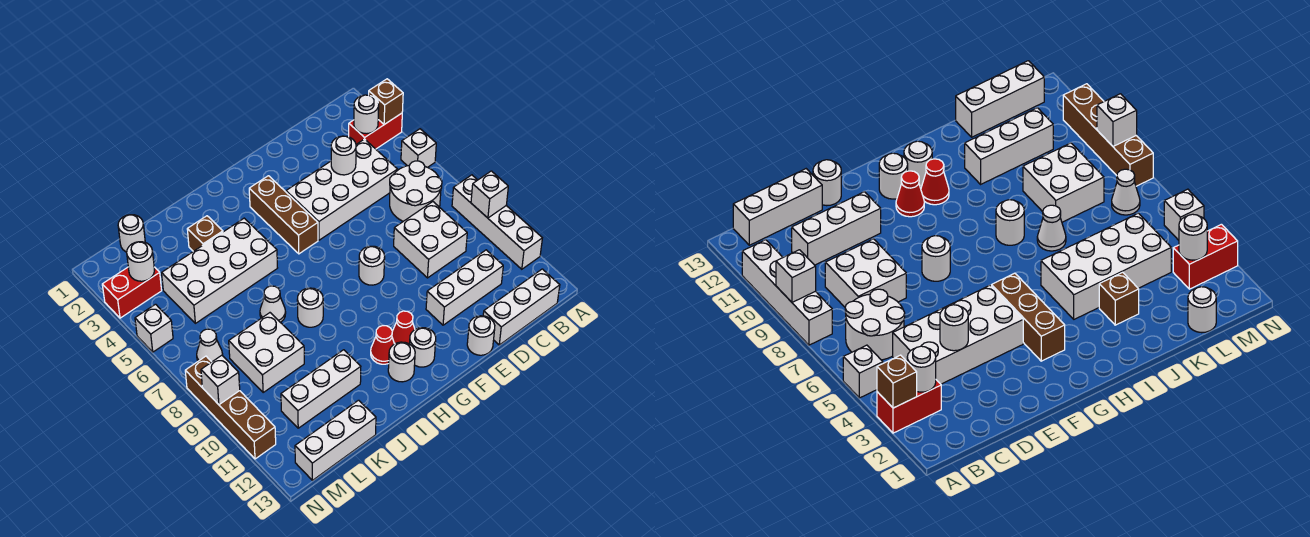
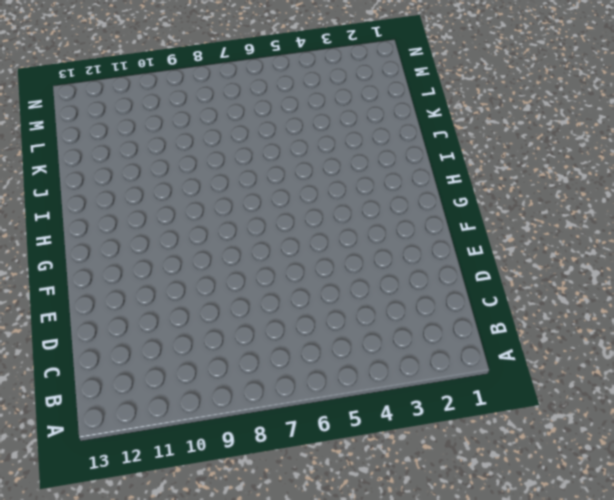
none -> red 1x2 brick [349,113,402,149]
none -> white 1x1 brick [401,129,436,167]
none -> white 1x4 brick [452,175,542,269]
none -> white 2x2 round brick [390,161,442,221]

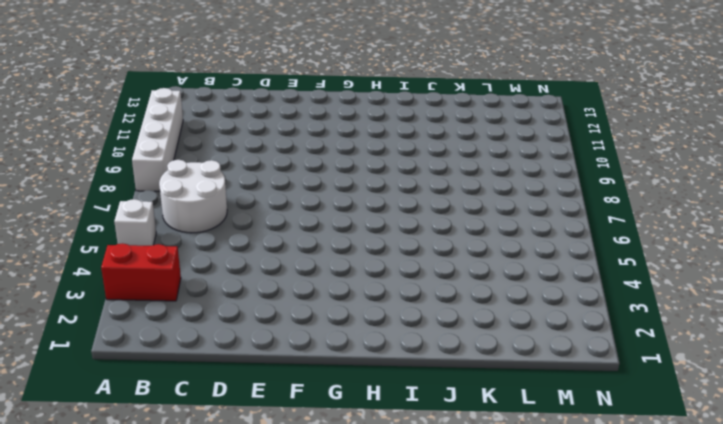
none -> white 1x3 brick [483,269,560,345]
none -> white 2x4 brick [286,139,398,240]
none -> white 2x2 brick [394,202,467,278]
none -> white 1x3 brick [426,250,503,325]

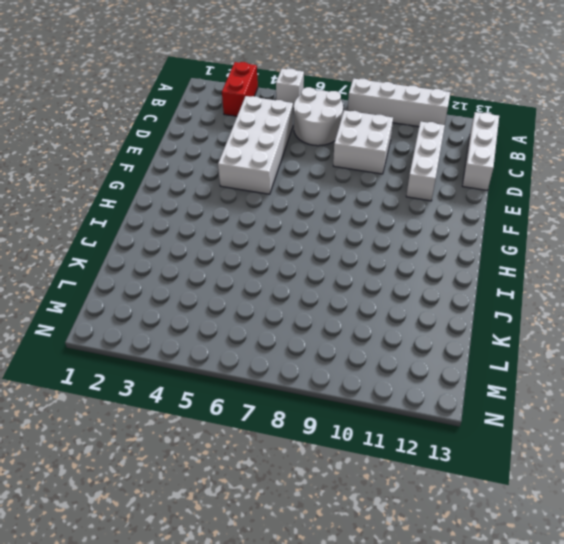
none -> white 1x1 round brick [467,316,495,355]
none -> white 1x1 round brick [359,246,385,285]
none -> brown 1x3 brick [249,176,318,254]
none -> red 1x1 cone [392,311,415,344]

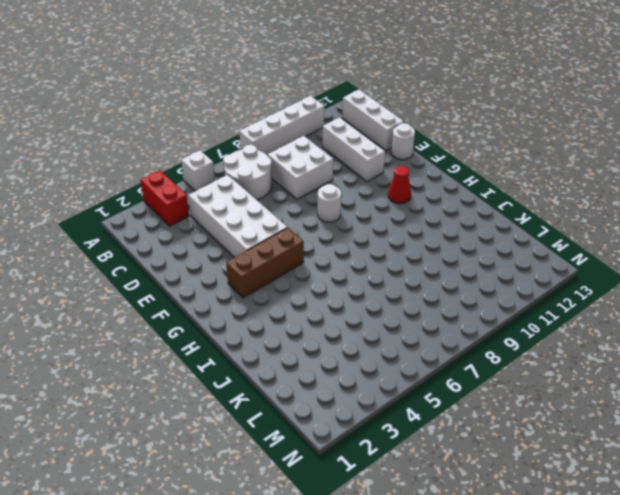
none -> white 1x1 round brick [410,328,436,367]
none -> red 1x1 cone [371,326,394,364]
none -> white 1x1 round brick [388,342,415,382]
none -> white 2x4 brick [162,218,277,323]

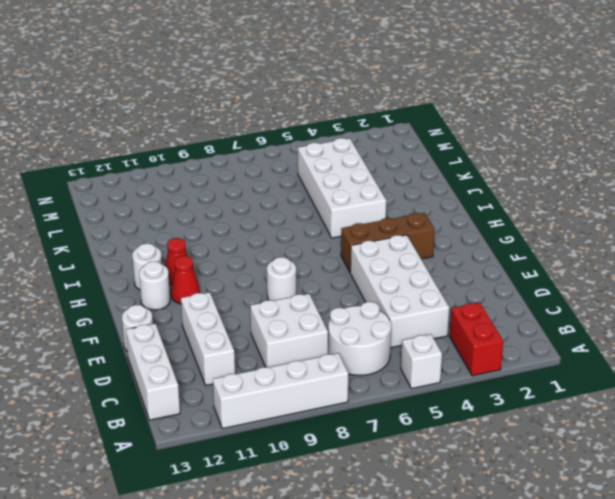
none -> white 1x1 round brick [297,288,323,327]
none -> brown 1x1 brick [187,216,223,251]
none -> white 1x1 cone [260,286,286,322]
none -> white 1x3 brick [281,350,361,428]

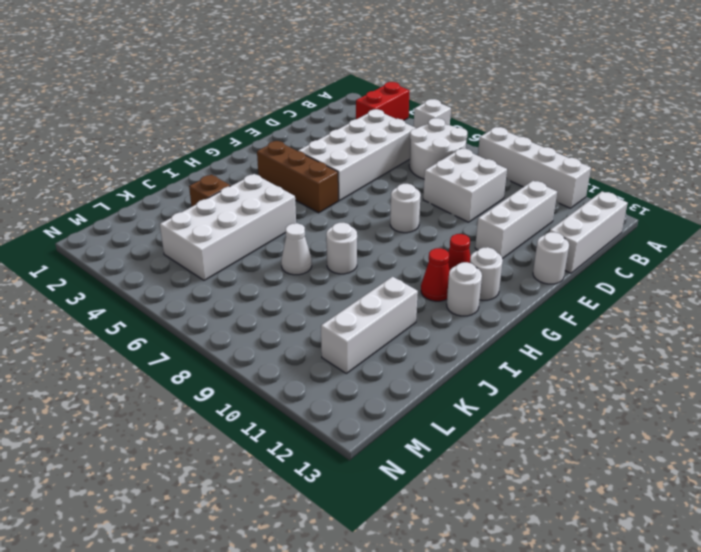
none -> white 2x2 brick [229,313,304,392]
none -> white 1x3 brick [295,400,376,480]
none -> white 1x1 round brick [118,215,145,252]
none -> red 1x2 brick [102,267,162,318]

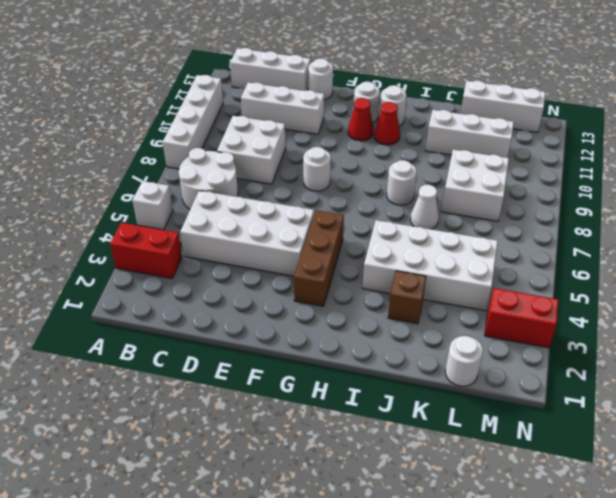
none -> white 1x1 cone [197,329,223,362]
none -> white 1x1 brick [135,304,173,352]
none -> brown 1x4 brick [185,356,276,459]
none -> brown 1x1 brick [369,79,403,125]

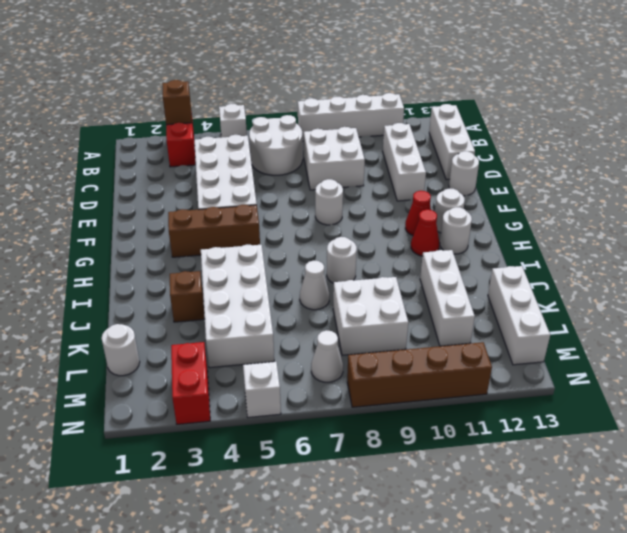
none -> white 1x1 brick [471,171,508,218]
none -> white 1x1 round brick [354,95,379,134]
none -> white 1x1 round brick [331,136,356,175]
none -> white 1x1 round brick [127,242,154,281]

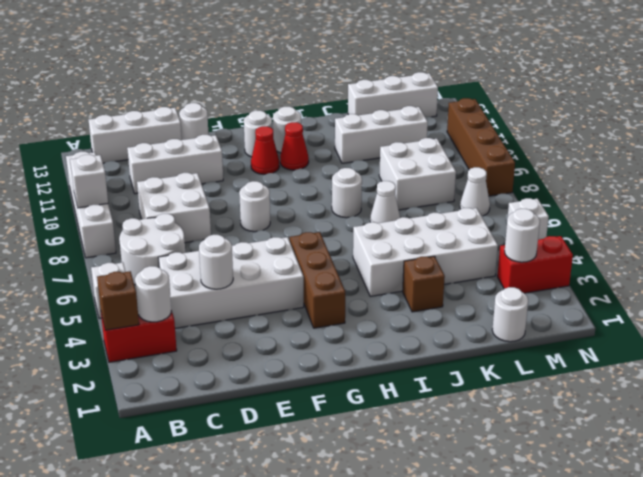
none -> white 1x1 brick [201,355,240,405]

